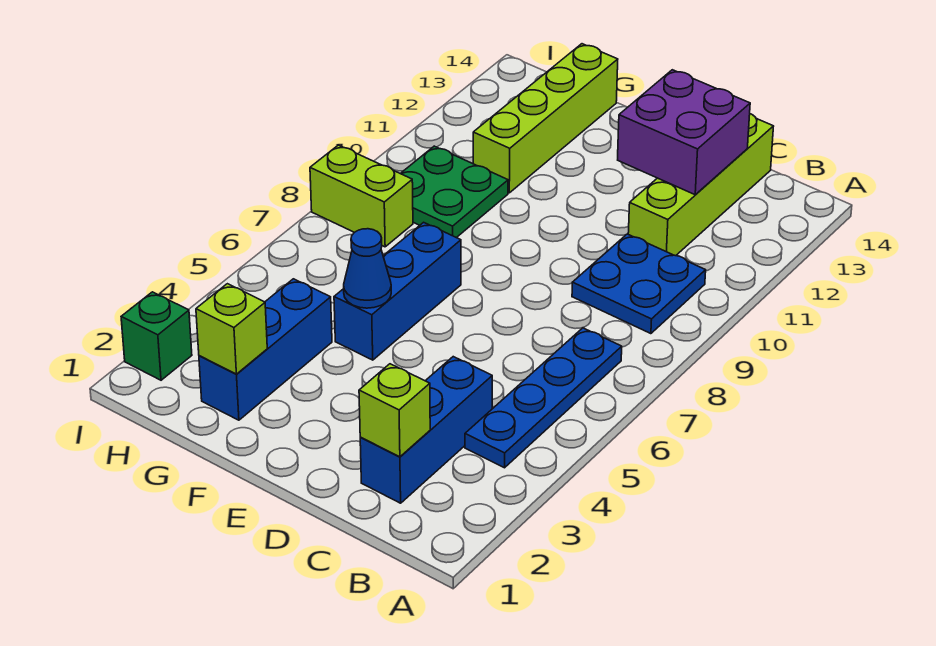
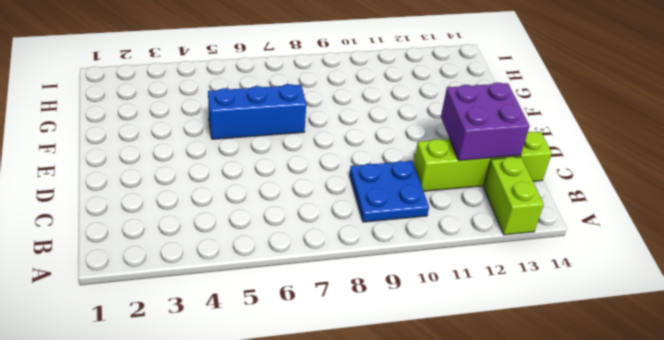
lime 1x2 brick [484,157,544,235] -> lime 1x2 brick moved to [310,145,413,247]
none -> blue 1x4 plate [465,328,622,468]
none -> blue 1x3 brick [360,357,492,503]
none -> blue 1x3 brick [199,279,332,420]

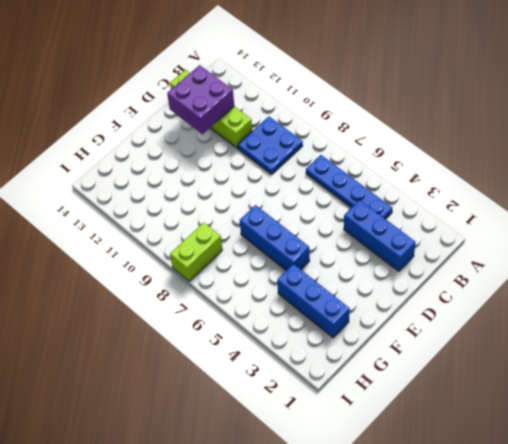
none -> green 2x2 plate [400,146,508,238]
none -> lime 1x4 brick [473,44,618,193]
none -> green 1x1 brick [121,292,192,380]

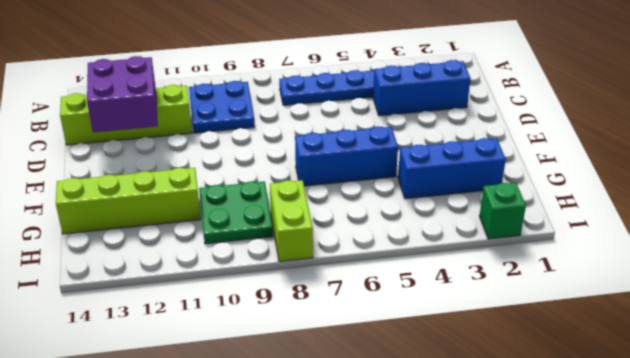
none -> lime 1x1 brick [359,364,430,457]
none -> blue 1x1 cone [344,229,391,308]
none -> lime 1x1 brick [196,284,267,374]

